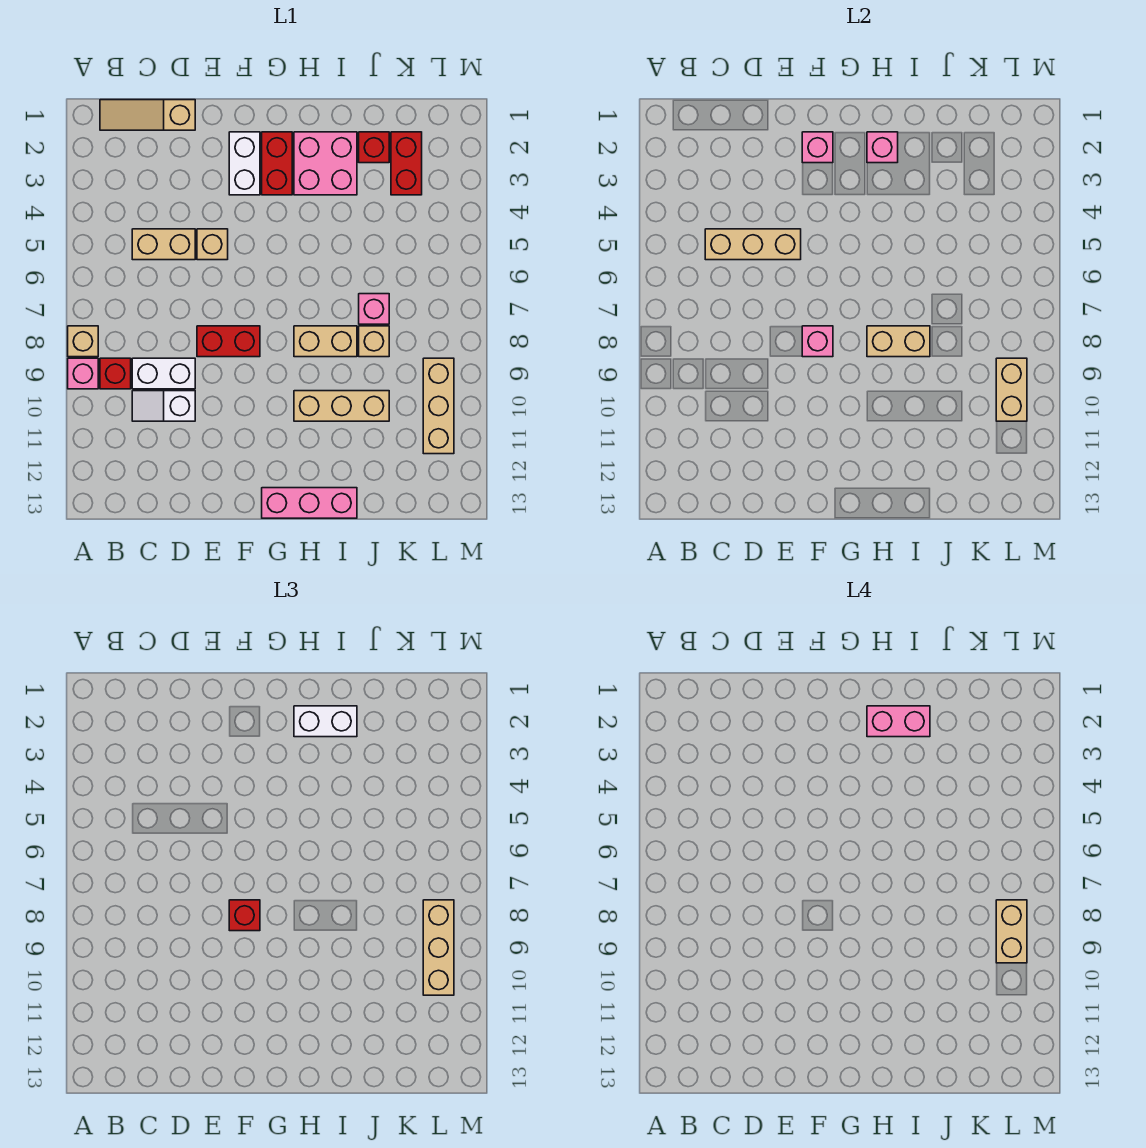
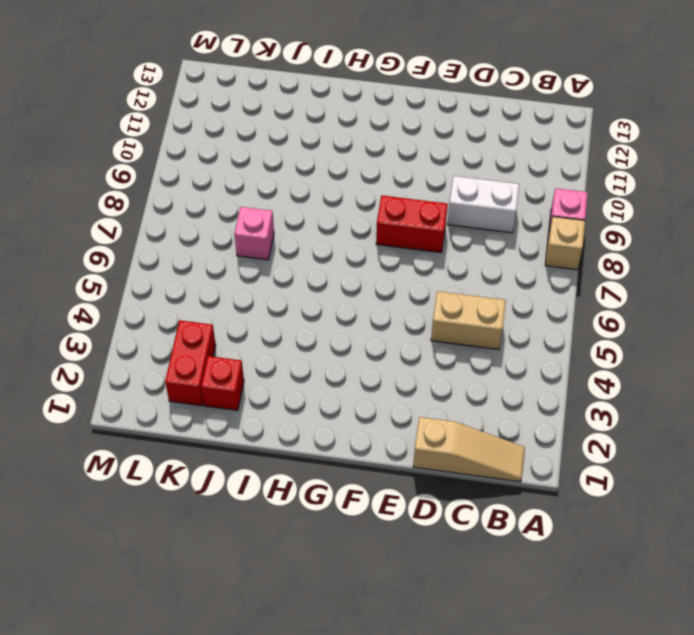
none -> red 1x1 brick [100,358,131,389]
none -> white 1x2 slope [132,391,195,421]
none -> tan 1x1 brick [197,229,228,260]
none -> white 1x2 brick [229,132,260,195]

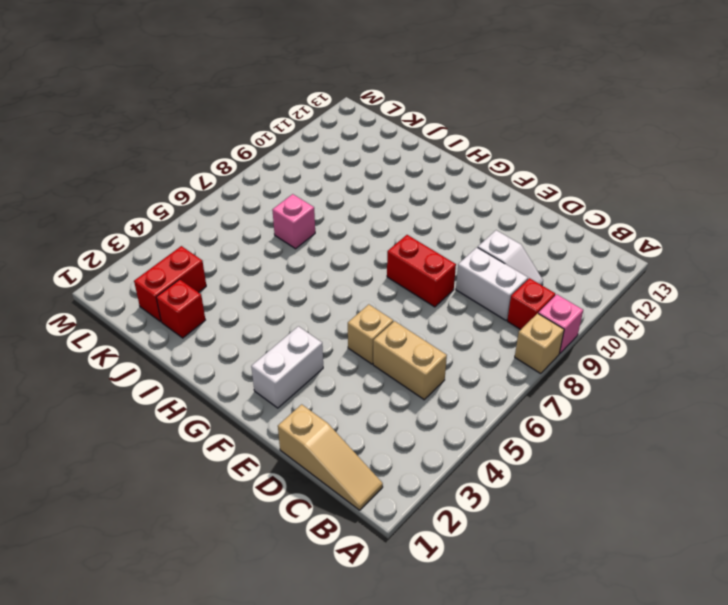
none -> red 1x2 brick [262,132,292,195]
none -> pink 1x3 brick [262,488,357,518]
none -> pink 2x2 brick [294,132,357,195]
none -> tan 1x2 brick [294,326,357,357]

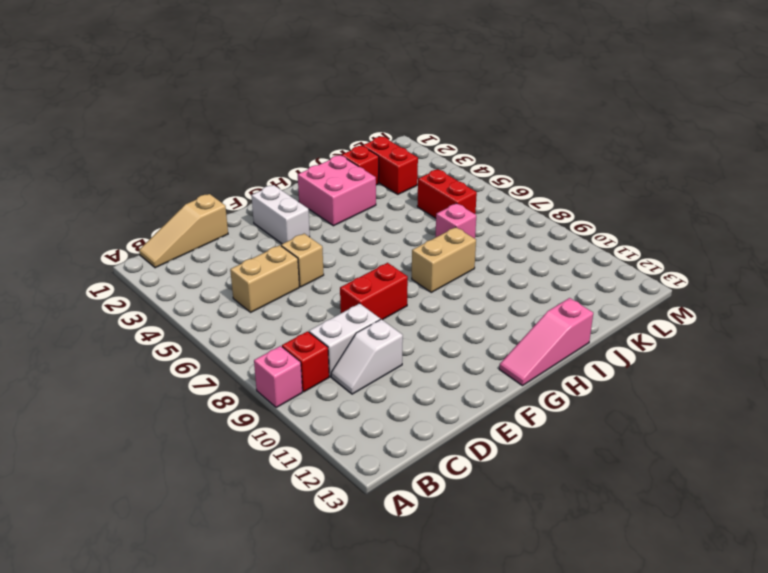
pink 1x3 slope [499,298,593,386] -> pink 1x3 brick [262,488,357,518]
red 1x2 brick [417,169,477,218] -> red 1x2 brick moved to [262,132,292,195]
none -> tan 1x1 brick [68,326,98,357]
none -> tan 1x3 brick [294,391,389,421]
none -> tan 1x1 brick [359,326,389,357]
none -> tan 1x3 brick [423,358,454,454]

